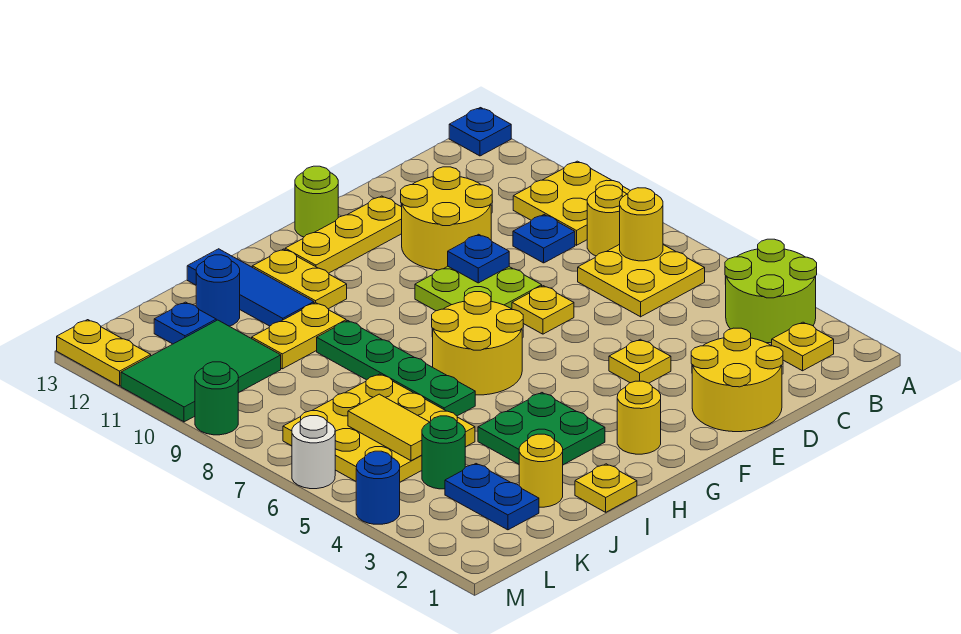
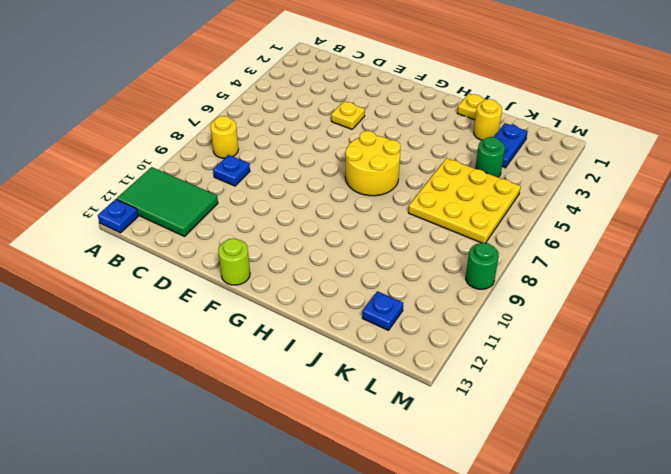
green 2x3 tile [117,167,218,237] -> green 2x3 tile moved to [121,320,281,422]
none -> lime 2x2 round brick [725,239,817,343]
none -> yellow 2x2 plate [513,161,630,245]
none -> yellow 1x1 plate [772,322,834,371]
none -> yellow 2x2 plate [578,244,705,317]

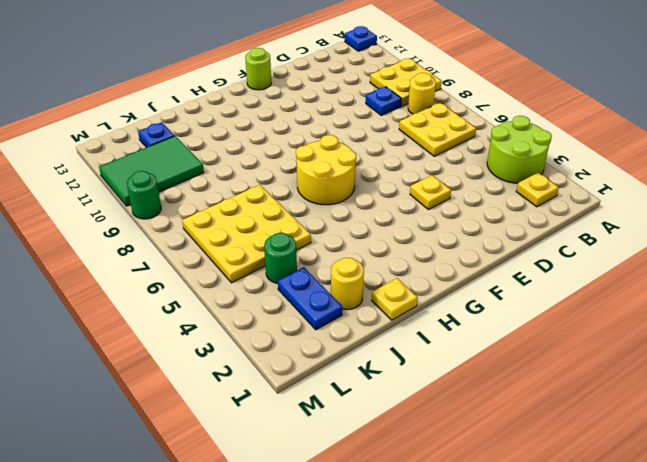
none -> yellow 2x2 round brick [691,328,783,432]
none -> yellow 2x2 round brick [401,167,492,270]
none -> yellow 1x1 plate [512,286,574,334]
none -> lime 2x2 plate [415,267,542,311]

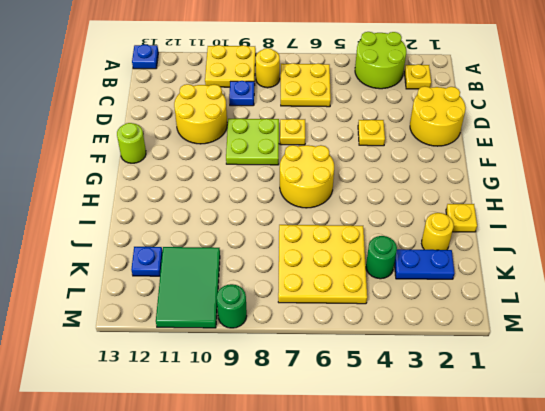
none -> yellow 1x3 plate [285,196,402,273]
none -> yellow 1x1 round brick [617,381,661,454]
none -> green 2x2 plate [478,393,605,465]
none -> yellow 1x2 plate [252,249,347,309]

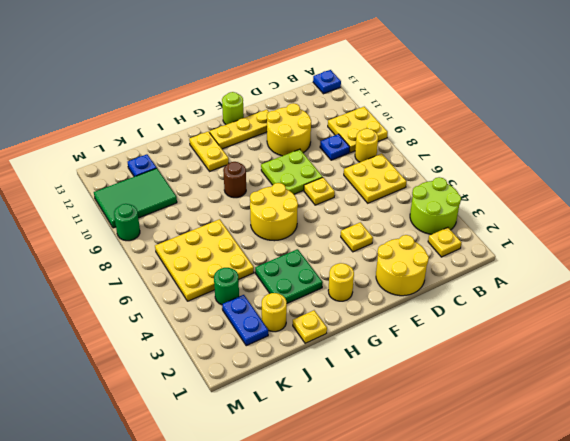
brown 1x1 round brick [223,162,246,198] -> none
none -> green 1x4 plate [317,321,475,416]
none -> yellow 1x2 plate [252,303,346,369]
none -> blue 1x3 tile [187,249,314,326]
none -> blue 1x1 round brick [196,255,240,326]

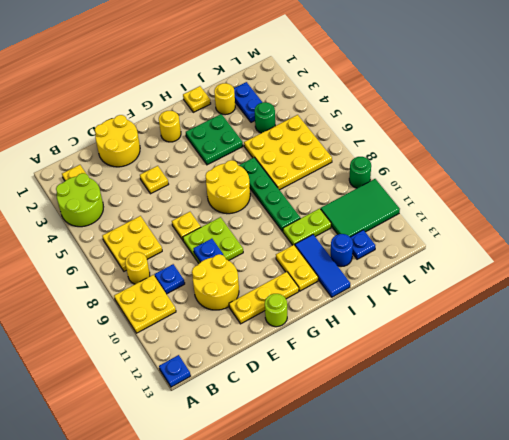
lime 1x2 plate [283,208,331,245] -> yellow 1x2 plate [252,303,346,369]
none -> blue 1x1 round brick [356,451,400,524]
none -> white 1x1 round brick [292,416,335,489]
none -> yellow 1x2 plate [57,320,151,386]
none -> yellow 1x1 round brick [620,188,663,261]

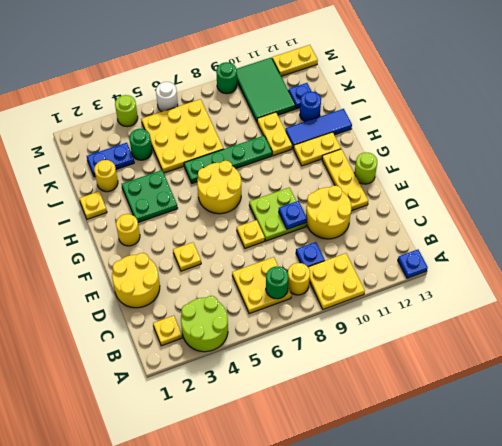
green 1x1 round brick [266,266,289,299] -> yellow 1x1 round brick [620,188,663,261]
lime 1x1 round brick [115,95,138,127] -> blue 1x1 round brick [356,451,400,524]
none -> yellow 1x2 tile [348,394,430,461]

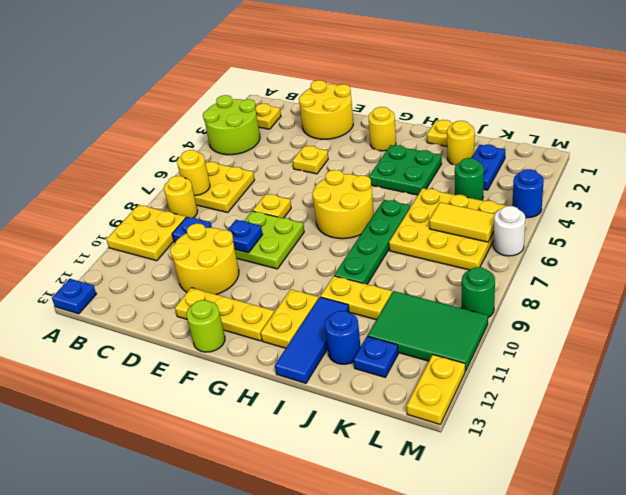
yellow 1x2 tile [429,202,495,242] -> yellow 1x2 tile turned to [348,394,430,461]

